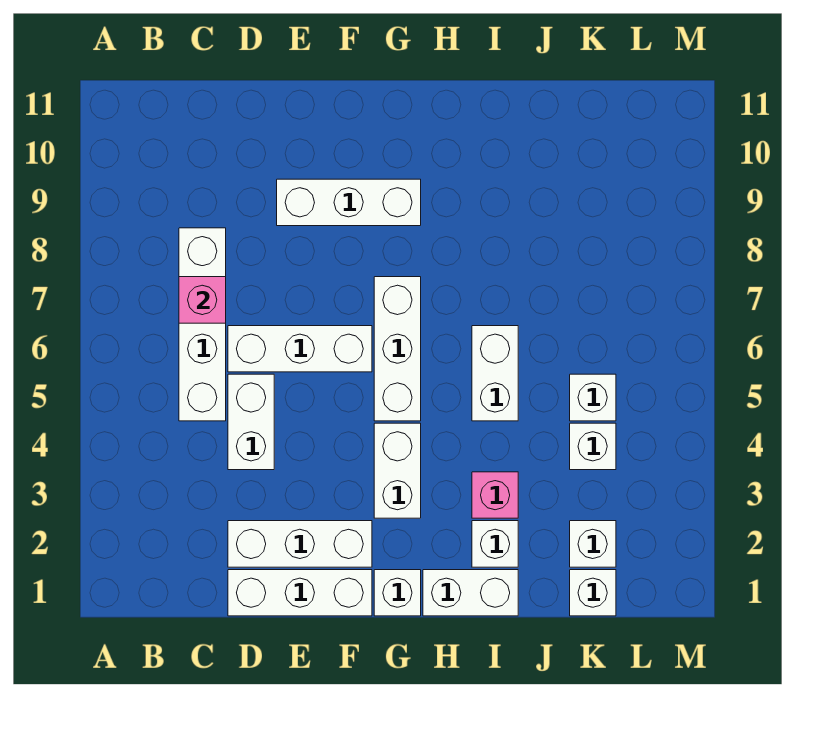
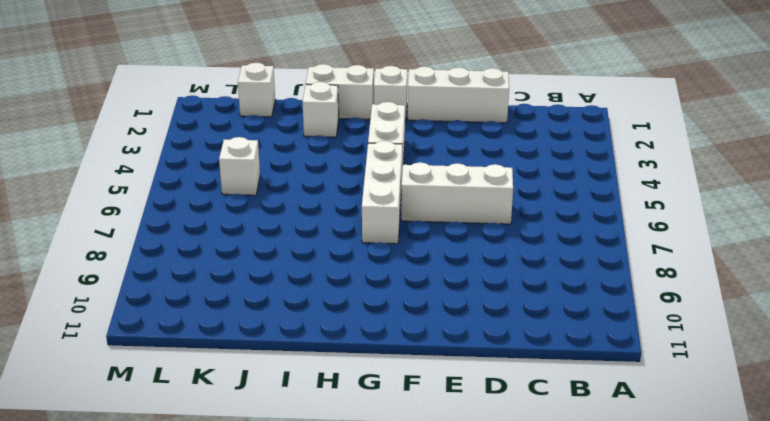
none -> white 1x4 brick [179,228,226,421]
none -> white 1x3 brick [228,521,372,567]
none -> white 1x2 brick [228,374,274,470]

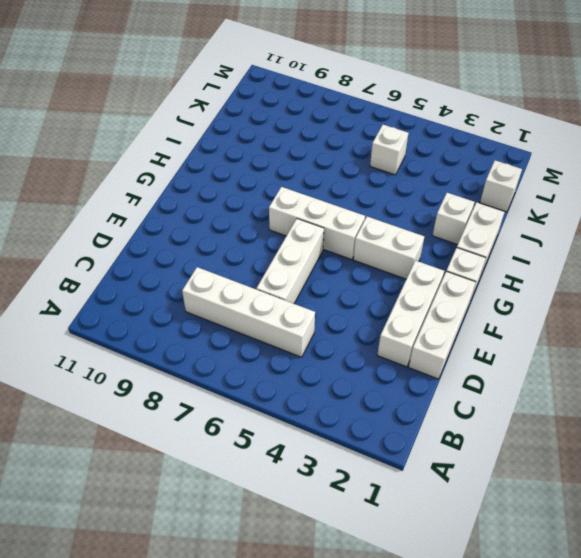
none -> white 1x2 brick [228,374,274,470]
none -> white 1x3 brick [277,179,421,226]
none -> pink 1x1 brick [472,472,518,518]

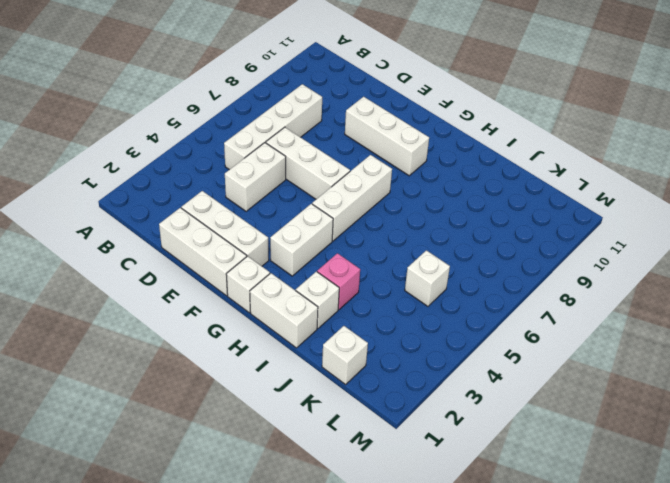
none -> white 1x2 brick [472,326,518,421]
none -> white 1x1 brick [570,521,616,567]
none -> white 1x1 brick [570,423,616,470]

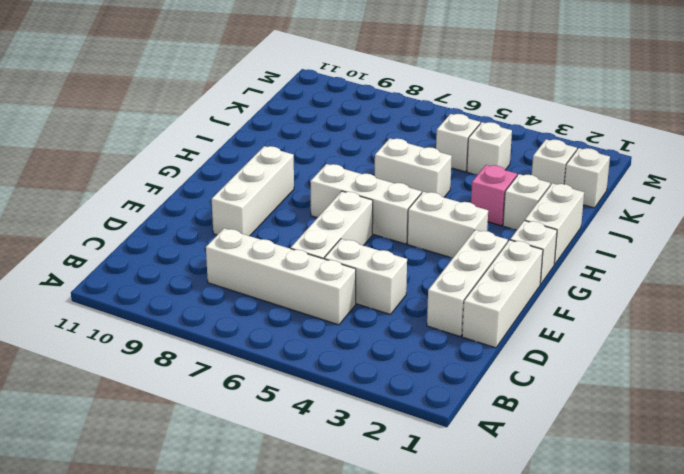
none -> pink 1x1 brick [179,277,226,323]

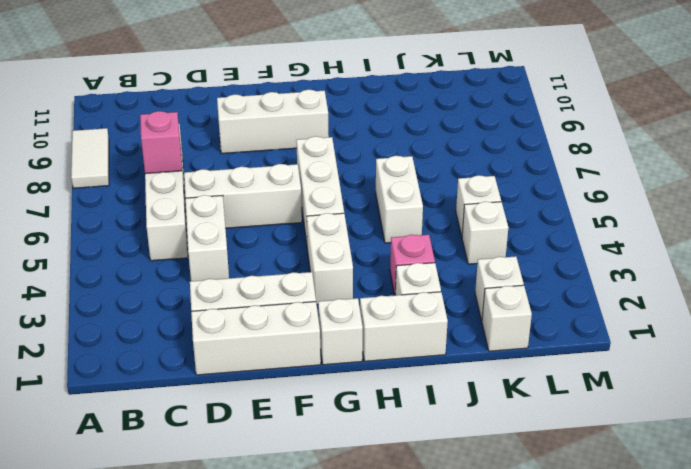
white 1x2 tile [71,128,109,188] -> none

